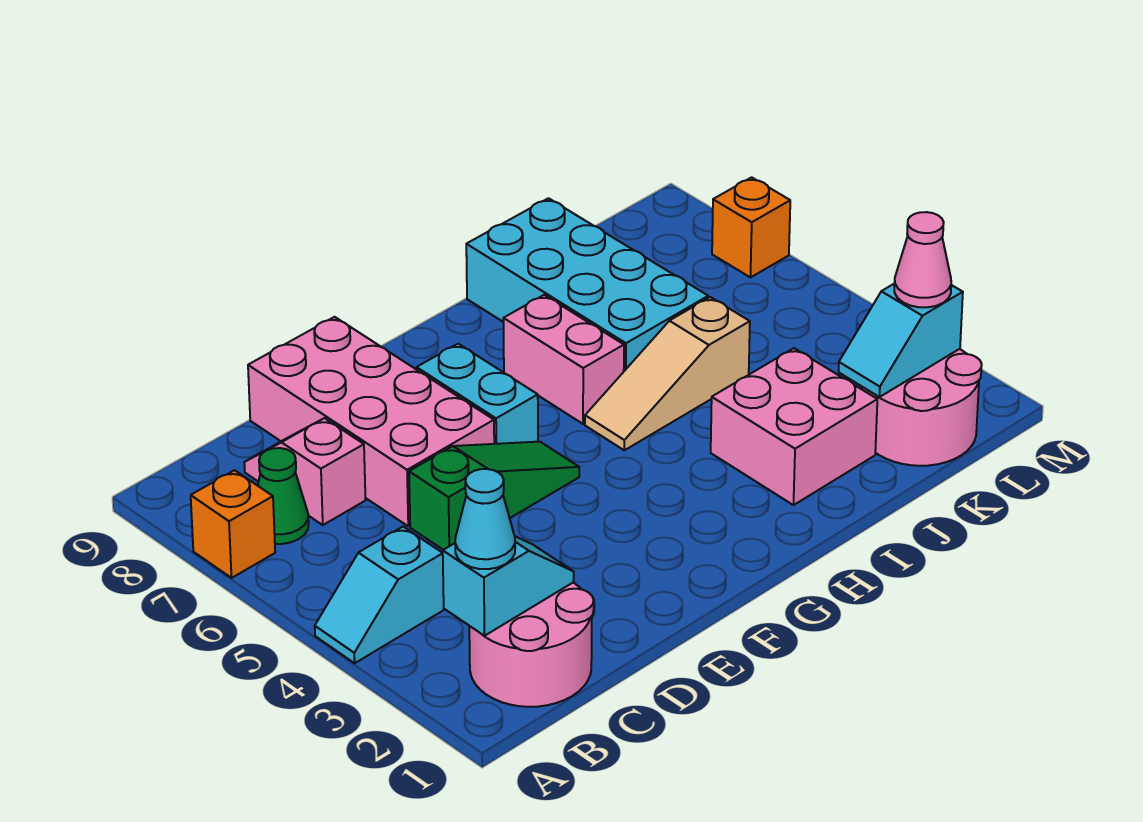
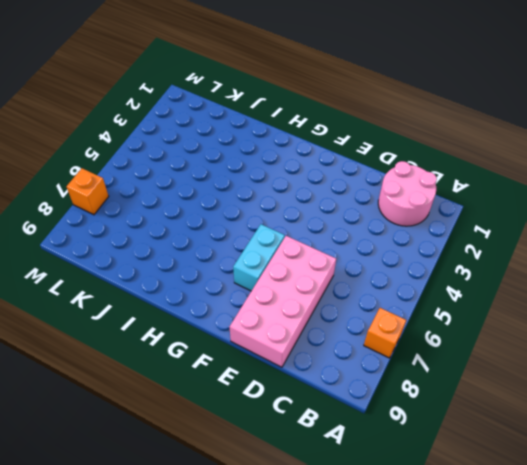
none -> cyan 1x2 slope [315,527,444,663]
none -> green 1x1 cone [258,448,309,544]
none -> pink 1x2 slope [244,418,365,525]

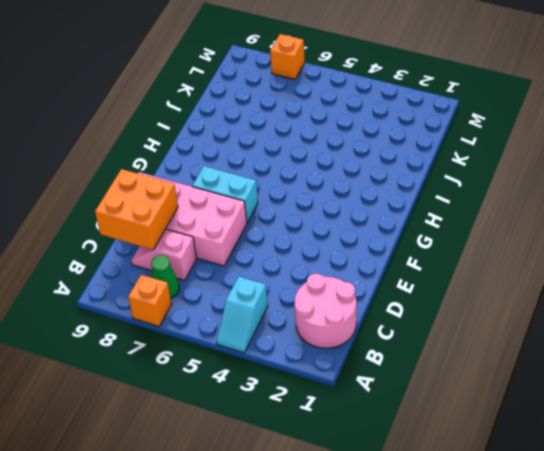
orange 2x2 brick [95,169,178,250] -> none
none -> green 1x3 slope [409,442,579,550]
none -> tan 1x3 slope [585,297,750,450]
none -> pink 1x2 brick [503,295,624,424]

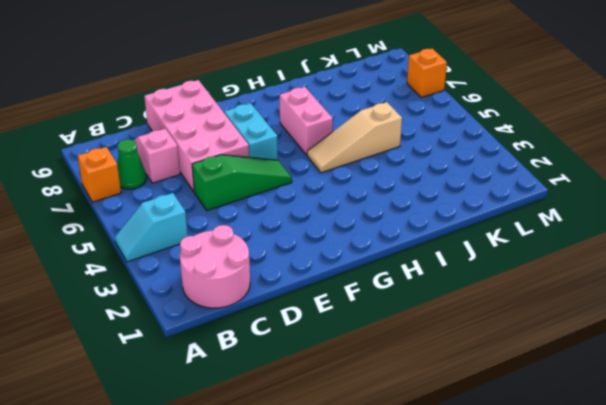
none -> pink 2x2 brick [711,348,877,505]
none -> cyan 2x4 brick [466,198,708,371]
none -> pink 2x2 round brick [862,349,982,466]

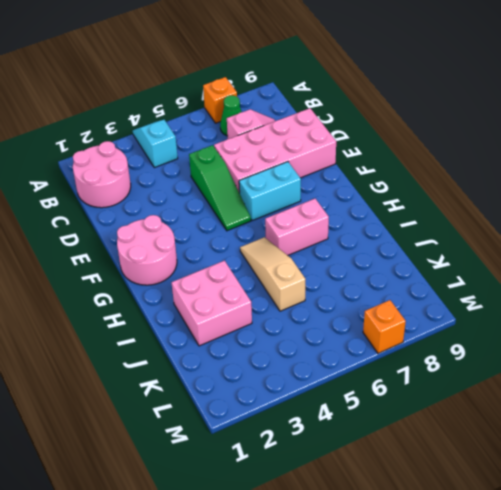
pink 2x2 round brick [117,215,177,285] -> pink 2x2 round brick moved to [862,349,982,466]
none -> cyan 2x4 brick [466,198,708,371]
none -> cyan 1x2 slope [443,537,574,636]
none -> cyan 1x2 slope [839,283,963,397]

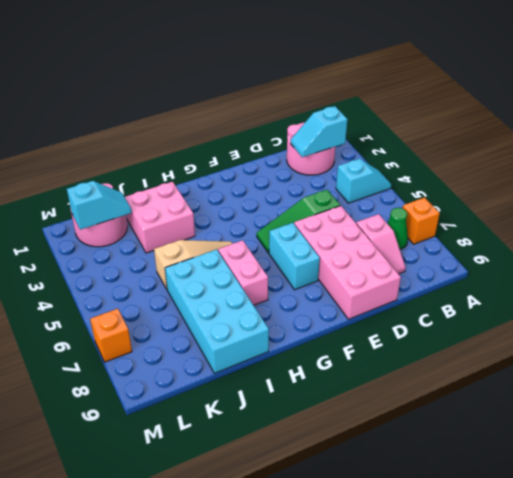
none -> cyan 1x1 cone [455,469,515,569]
none -> pink 1x1 cone [894,212,951,307]

